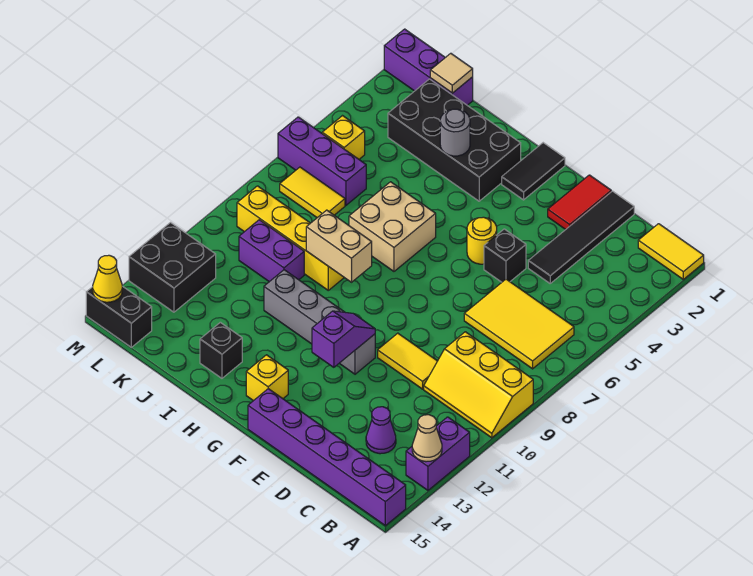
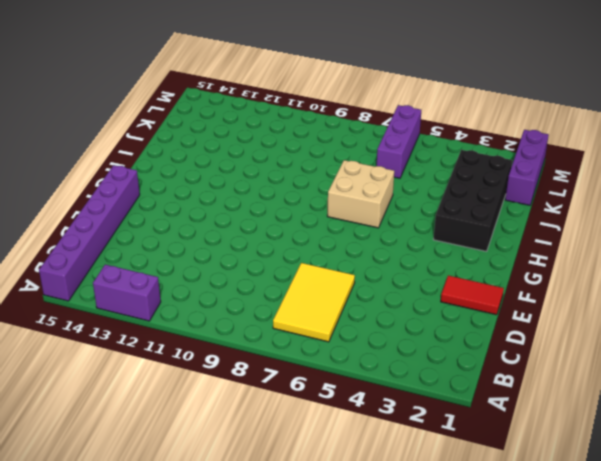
none -> yellow 1x2 tile [638,224,704,279]
none -> yellow 2x3 slope [424,332,533,438]
none -> purple 1x1 cone [366,407,396,454]
none -> black 1x4 tile [528,191,634,283]

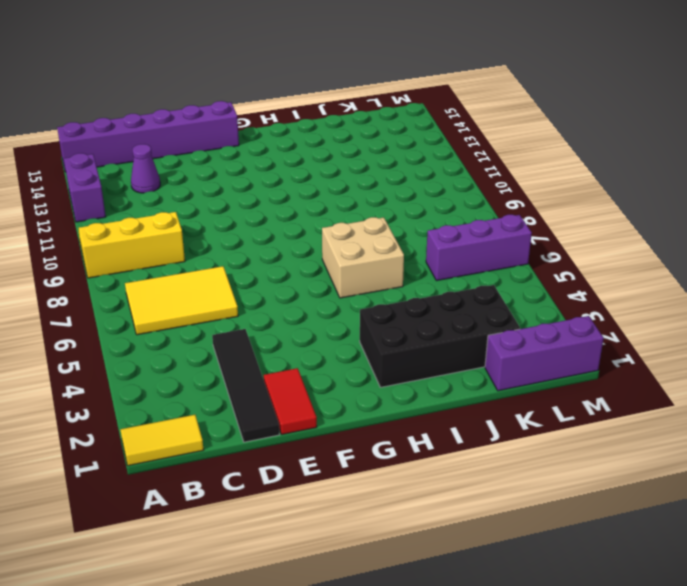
none -> yellow 1x2 tile [378,333,437,389]
none -> black 1x1 brick [484,229,526,282]
none -> yellow 1x1 round brick [467,217,497,264]
none -> grey 1x4 brick [264,270,375,374]

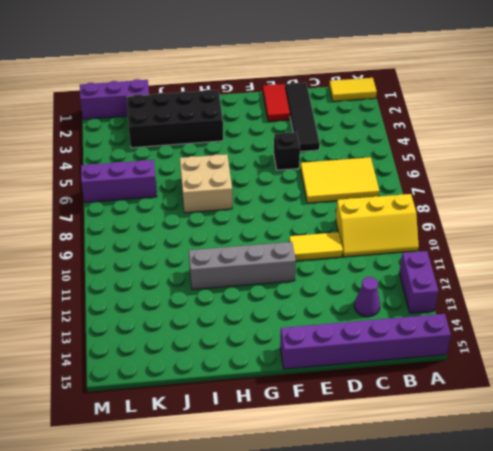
none -> yellow 1x1 round brick [467,217,497,264]
none -> black 1x2 tile [502,143,565,200]
none -> yellow 1x1 brick [246,355,288,401]
none -> yellow 1x4 brick [237,186,344,290]

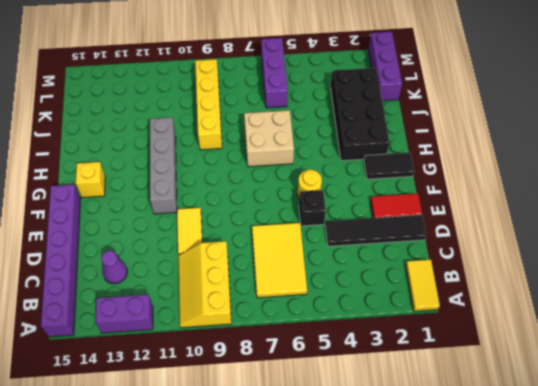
none -> black 1x1 brick [200,322,242,378]
none -> purple 1x2 brick [239,220,304,282]
none -> yellow 1x2 tile [280,167,345,218]
none -> yellow 1x1 brick [322,116,365,159]

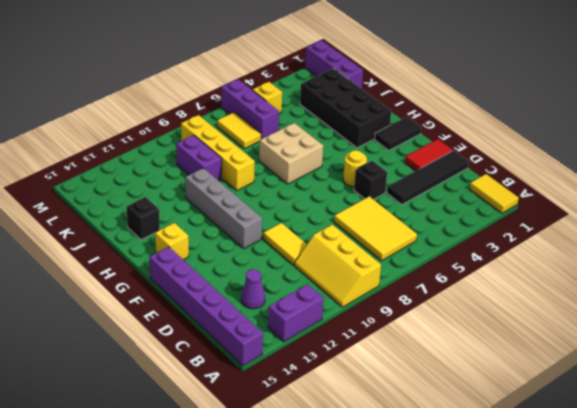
none -> black 2x2 brick [129,223,216,312]
none -> black 1x2 brick [86,286,152,347]
none -> tan 1x1 cone [412,415,442,462]
none -> purple 1x2 slope [312,311,375,367]

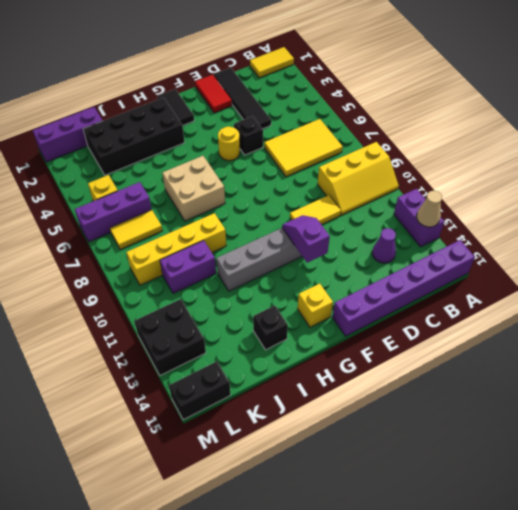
none -> tan 1x2 brick [306,210,372,282]
none -> grey 1x1 round brick [440,109,470,156]
none -> tan 1x1 tile [430,53,473,93]
none -> yellow 1x1 cone [93,255,122,302]

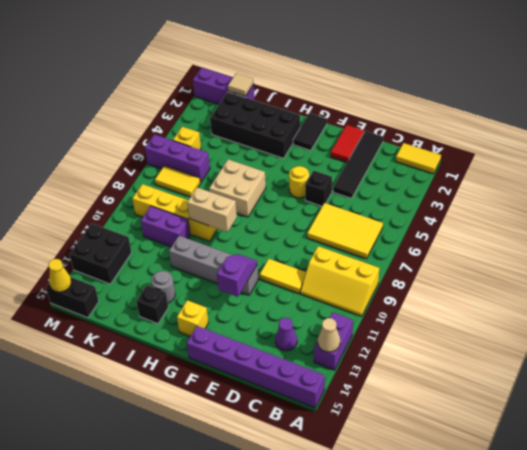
grey 1x1 round brick [151,271,175,303] -> grey 1x1 round brick moved to [440,109,470,156]

